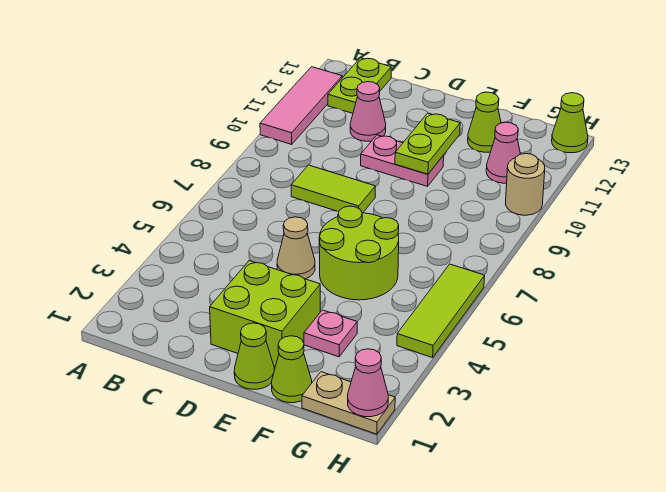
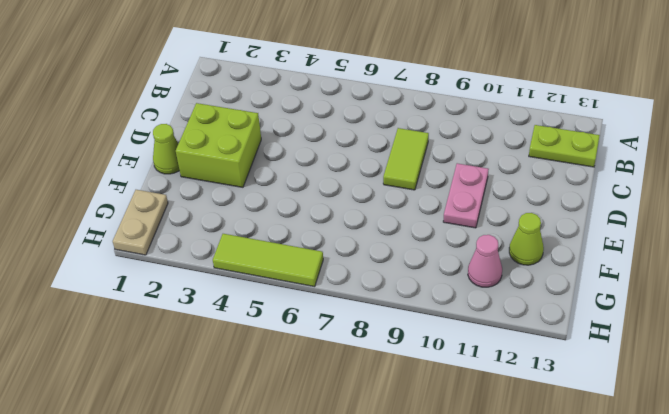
none -> pink 1x3 tile [260,67,342,144]
none -> pink 1x1 cone [350,82,386,141]
none -> tan 1x1 cone [277,217,315,279]

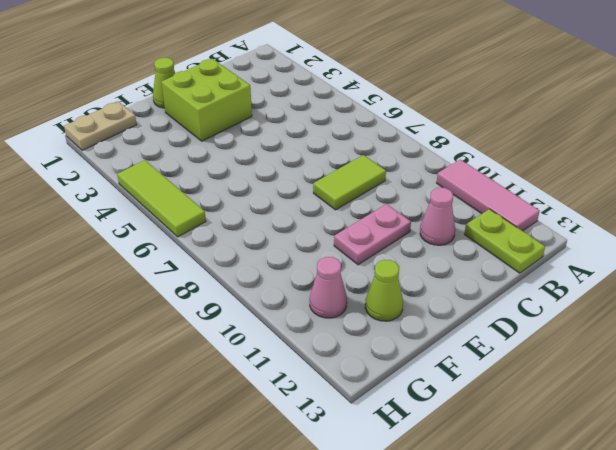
none -> tan 1x1 cone [277,217,315,279]
none -> lime 2x2 round brick [319,206,399,300]
none -> lime 1x1 cone [272,336,312,403]

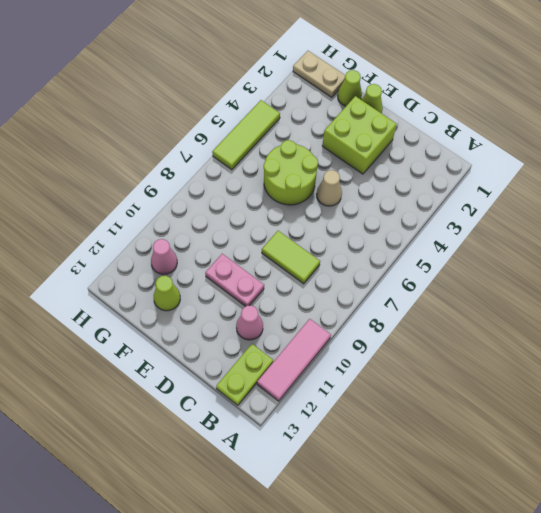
none -> pink 1x1 plate [304,310,357,357]
none -> tan 1x1 round brick [506,153,545,215]
none -> lime 1x1 cone [552,93,588,153]

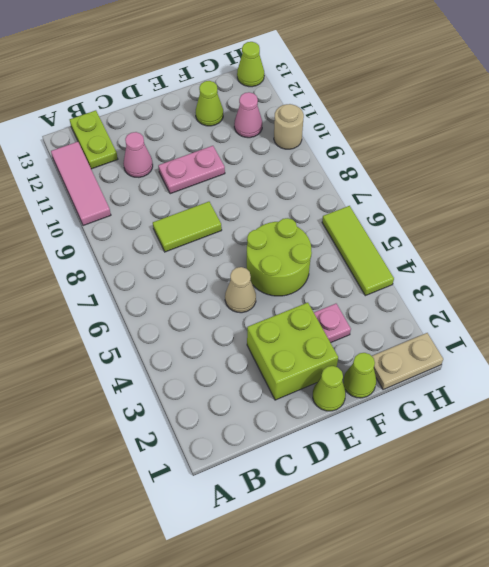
none -> lime 1x2 plate [395,113,460,174]
none -> pink 1x1 cone [348,349,388,417]

